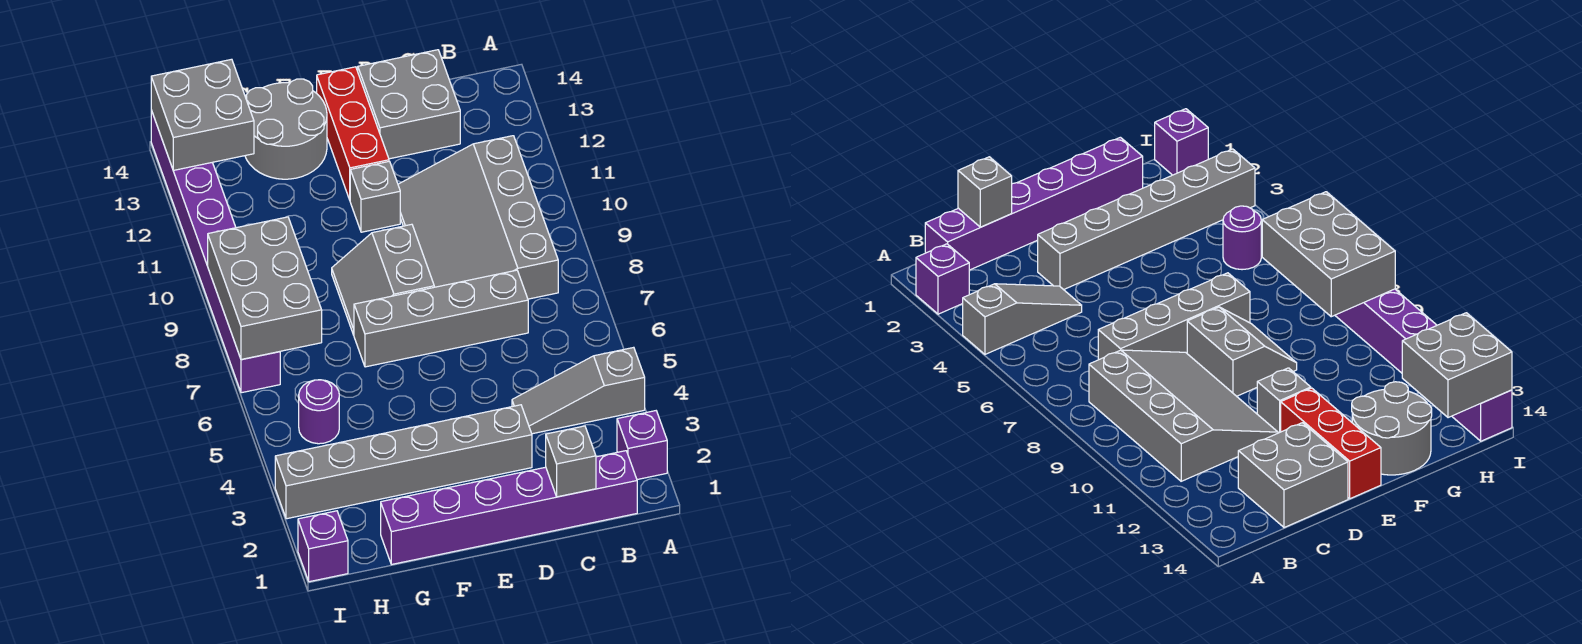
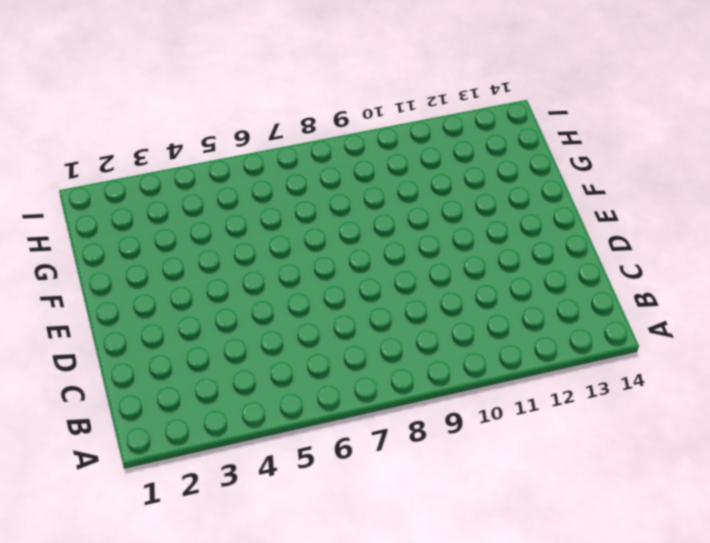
none -> purple 1x1 brick [617,411,667,480]
none -> grey 1x3 slope [512,347,645,434]
none -> purple 1x6 brick [381,451,637,565]

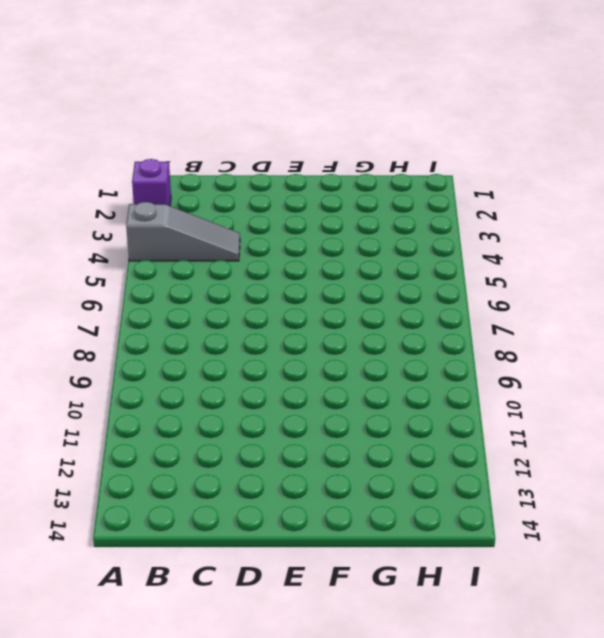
none -> purple 1x6 brick [381,451,637,565]
none -> grey 3x4 slope [398,136,558,299]
none -> grey 1x4 brick [354,270,528,367]

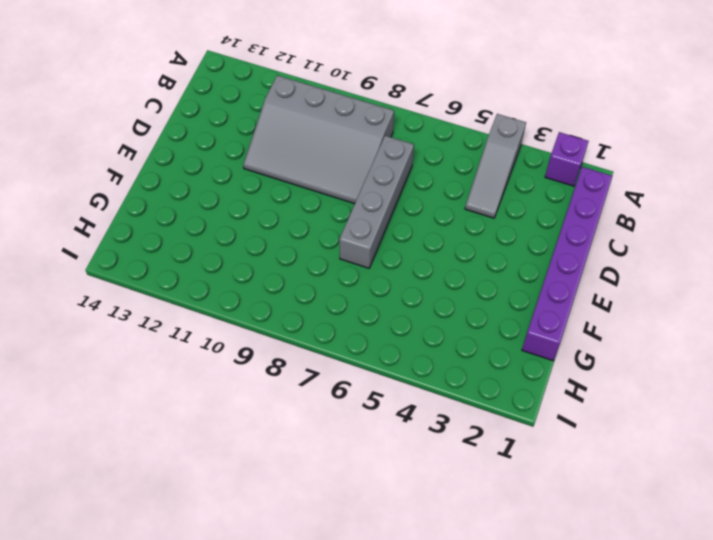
none -> grey 2x2 brick [358,50,460,159]
none -> grey 1x6 brick [275,405,532,519]
none -> grey 2x2 slope [332,224,434,335]

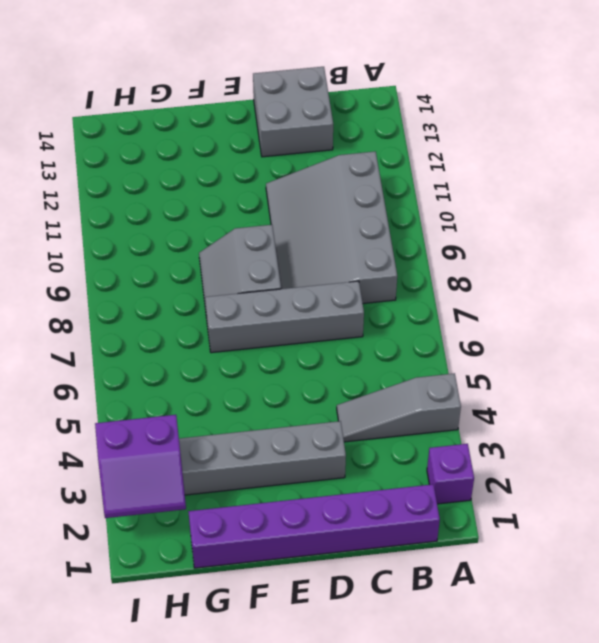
purple 2x2 slope [95,415,186,518] -> none
none -> grey 1x1 brick [350,161,400,232]
none -> red 1x3 brick [317,67,389,200]
none -> grey 2x2 round brick [245,79,327,179]

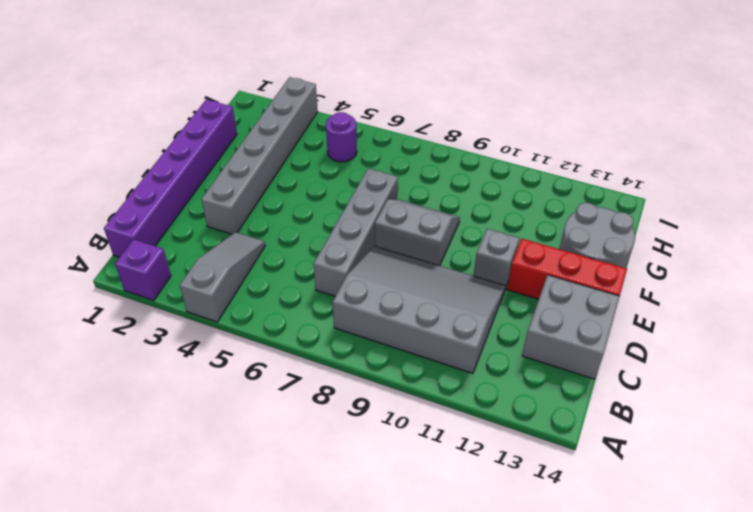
none -> purple 1x1 brick [298,511,348,582]
none -> purple 1x8 brick [151,110,280,393]
none -> grey 1x1 brick [546,426,596,497]

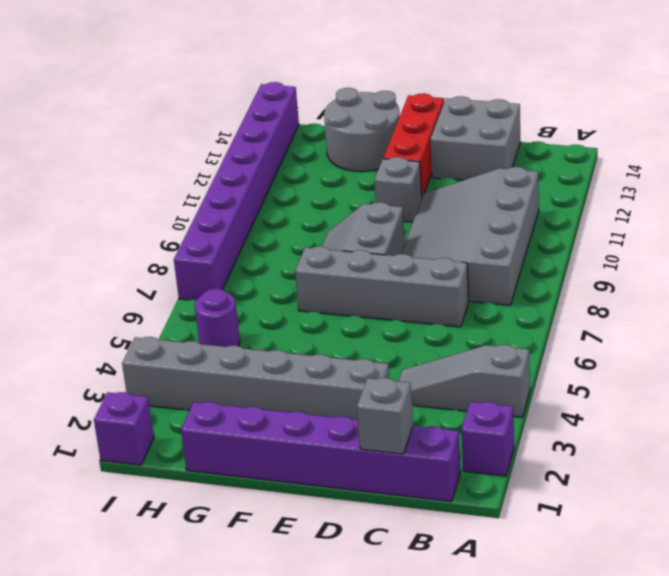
none -> grey 2x3 brick [208,217,322,360]
none -> grey 2x2 brick [151,59,254,170]

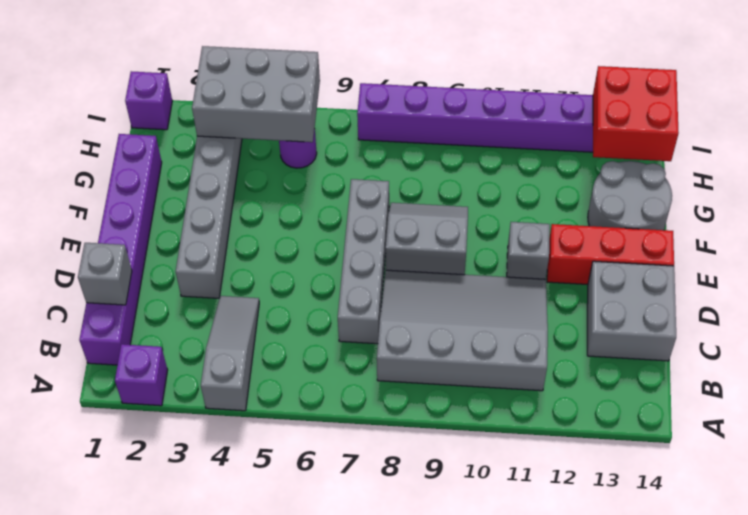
grey 2x3 brick [192,46,320,142] -> grey 2x3 brick moved to [208,217,322,360]
red 2x2 brick [593,66,679,161] -> grey 2x2 brick [151,59,254,170]

